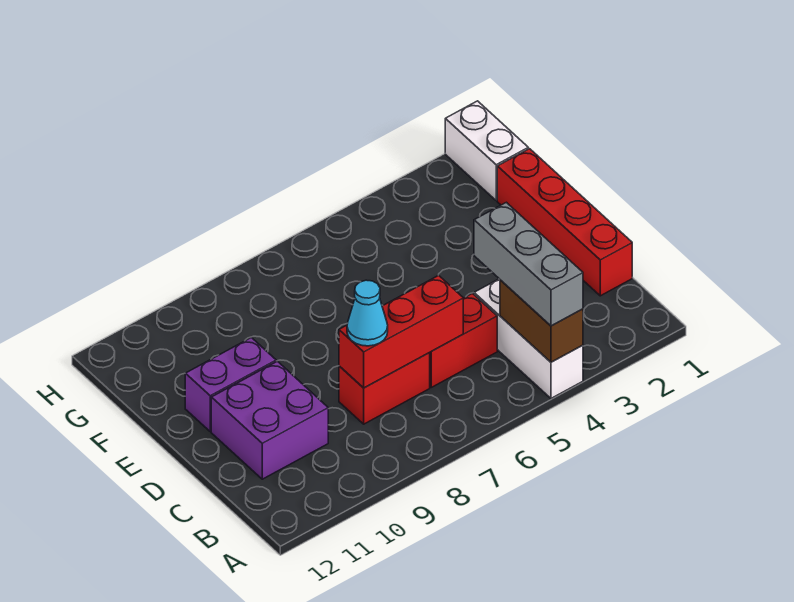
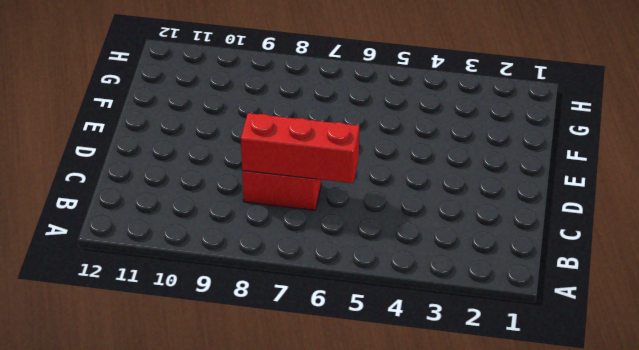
none -> white 1x3 brick [474,279,583,398]
none -> red 1x4 brick [497,149,632,296]

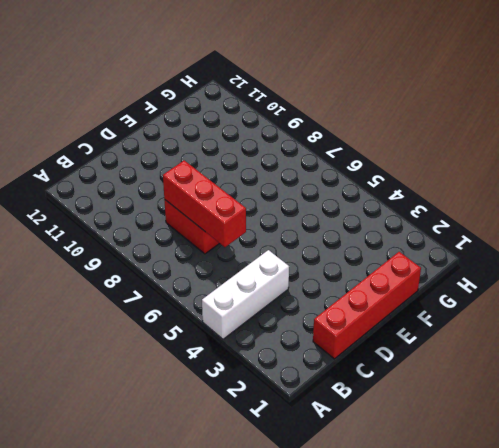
none -> red 1x2 brick [430,293,497,387]
none -> purple 2x2 brick [211,361,328,479]

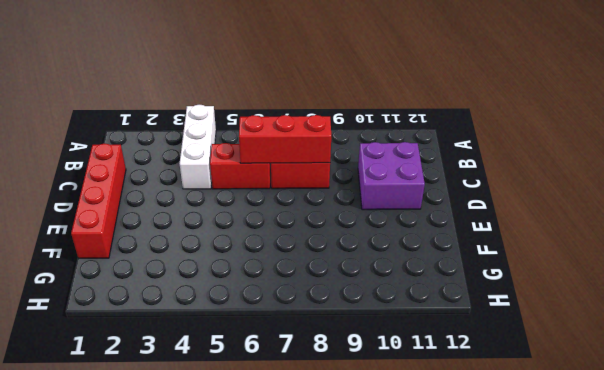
none -> purple 1x2 brick [185,338,276,432]
none -> white 1x2 brick [445,101,528,200]

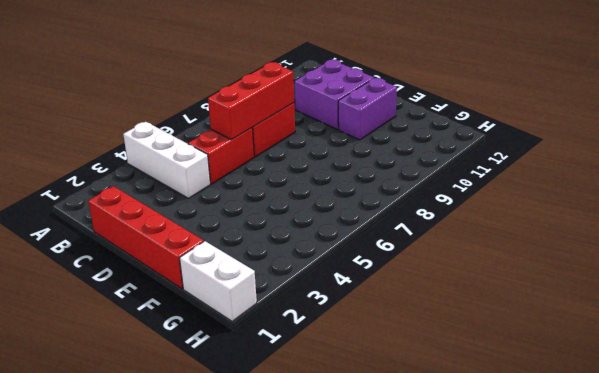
none -> brown 1x2 brick [500,280,583,362]
none -> grey 1x3 brick [474,202,583,326]

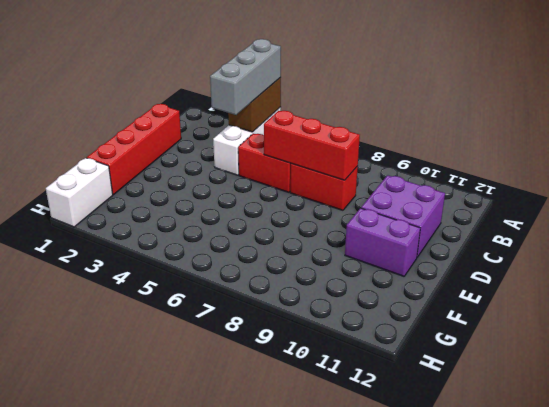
none -> cyan 1x1 cone [347,280,388,346]

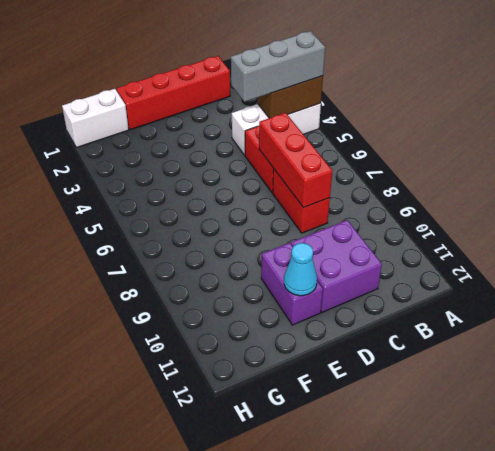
cyan 1x1 cone [284,243,317,296] -> cyan 1x1 cone moved to [347,280,388,346]

